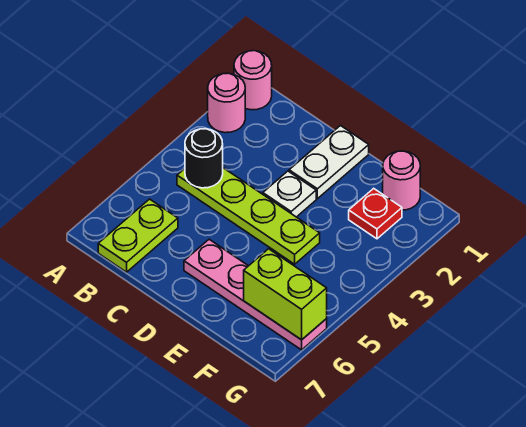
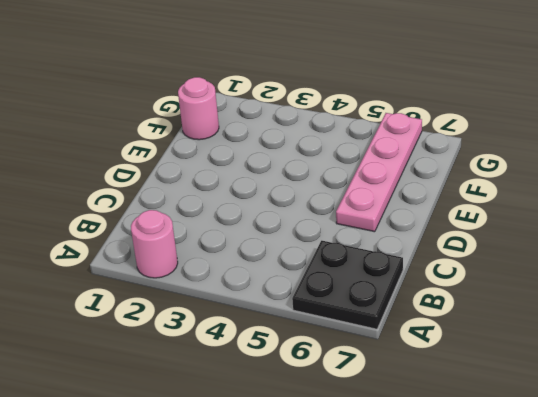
black 2x2 plate [292,241,403,329] -> lime 1x2 plate [98,199,178,272]
none -> pink 1x1 round brick [234,51,272,110]
none -> lime 1x4 plate [177,168,320,264]

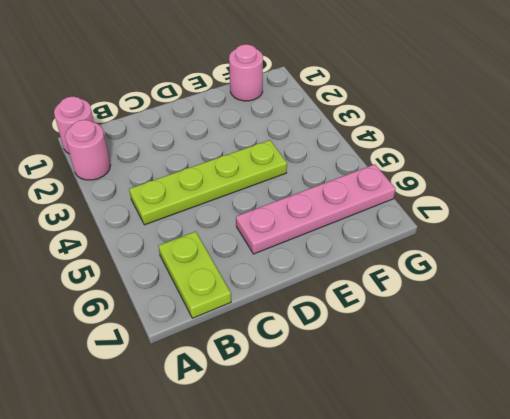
none -> white 1x2 plate [289,126,369,199]
none -> white 1x1 plate [263,171,316,217]

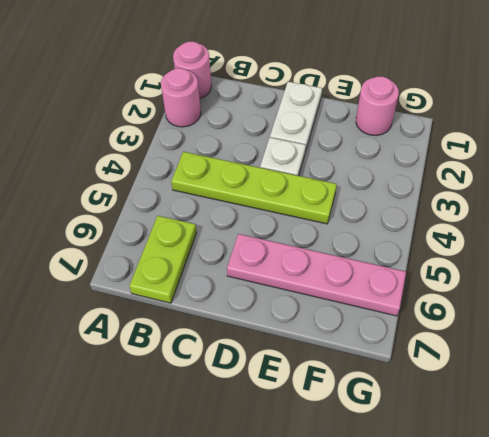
none -> red 1x1 plate [349,188,402,239]
none -> black 1x1 round brick [185,129,223,188]

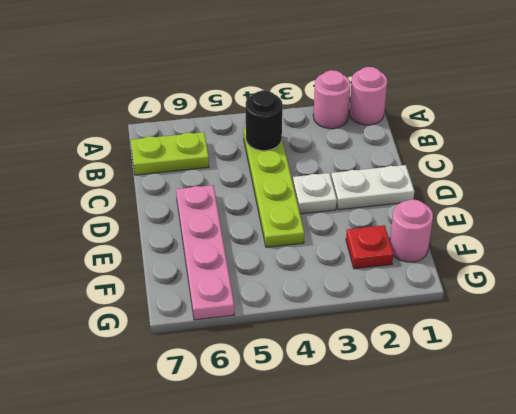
none -> lime 1x2 brick [244,249,327,340]

